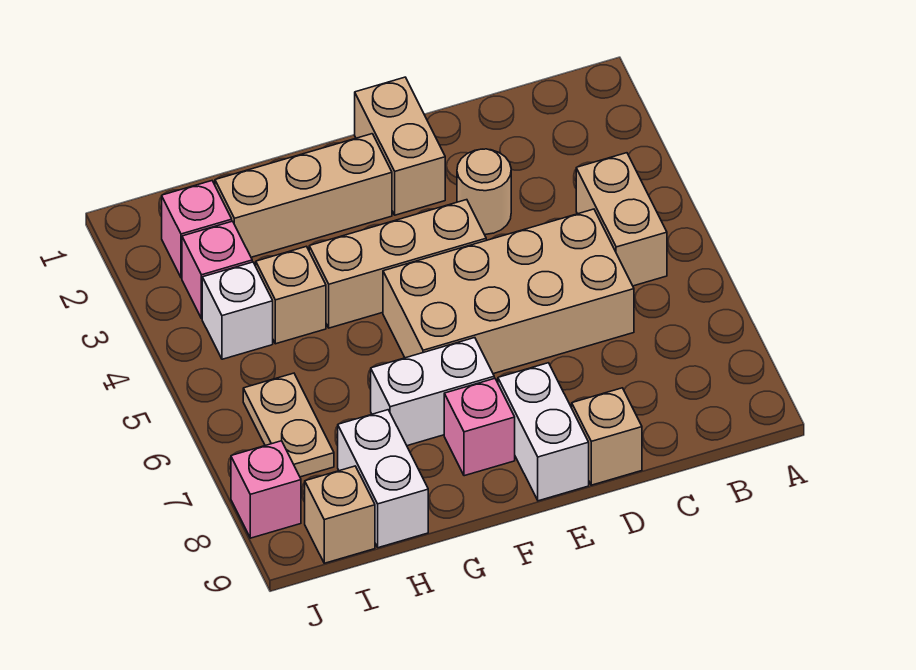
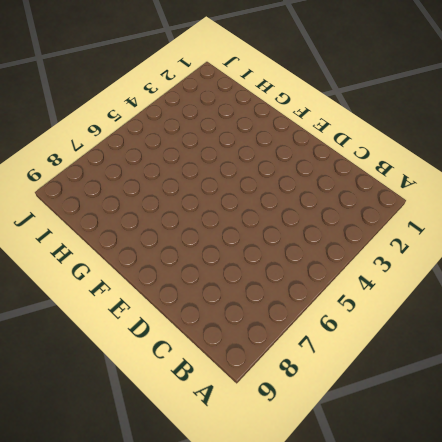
none -> tan 1x2 brick [576,153,667,286]
none -> tan 2x4 brick [383,209,634,374]
none -> tan 1x1 round brick [457,149,511,234]

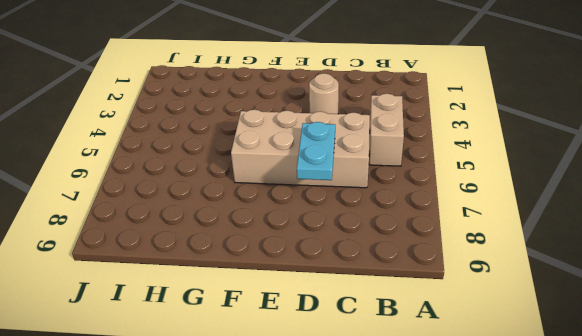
cyan 1x2 plate [297,122,335,180] -> none
none -> tan 1x1 brick [572,388,642,485]
none -> tan 1x2 brick [355,77,445,215]
none -> tan 1x3 brick [309,200,486,328]

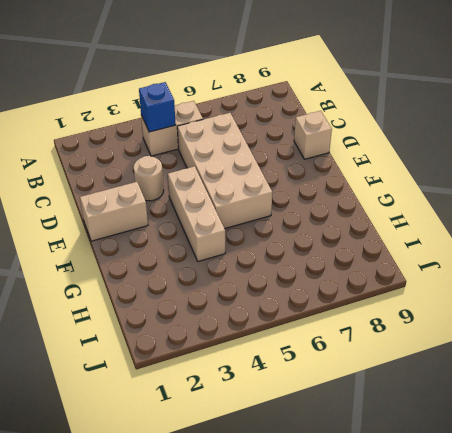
blue 1x1 brick [139,82,176,132] -> none
none -> white 1x2 brick [498,363,589,501]
none -> tan 1x3 brick [215,134,392,257]
none -> white 1x2 brick [371,338,494,446]

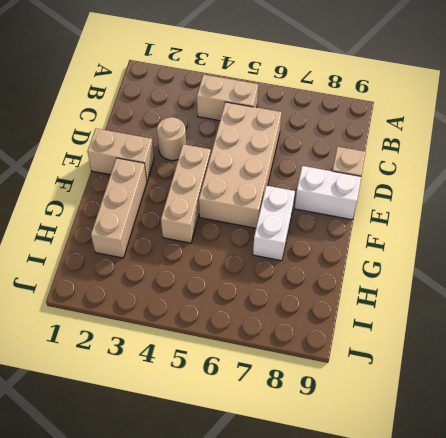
none -> pink 1x1 brick [444,378,515,476]
none -> tan 1x1 brick [256,246,326,344]
none -> white 1x2 brick [338,410,428,548]

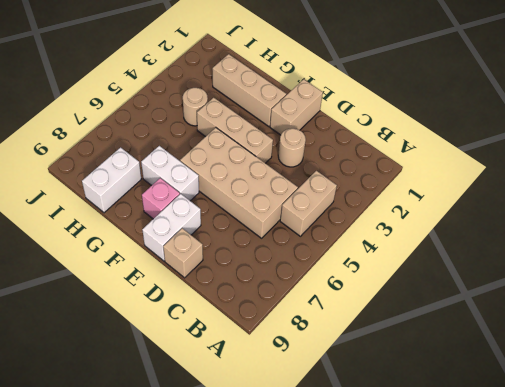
tan 1x1 round brick [183,88,208,126] -> tan 1x1 brick [256,246,326,344]
none -> pink 1x1 brick [162,181,232,278]
none -> pink 1x1 brick [182,221,252,319]
none -> white 1x1 brick [202,262,273,359]

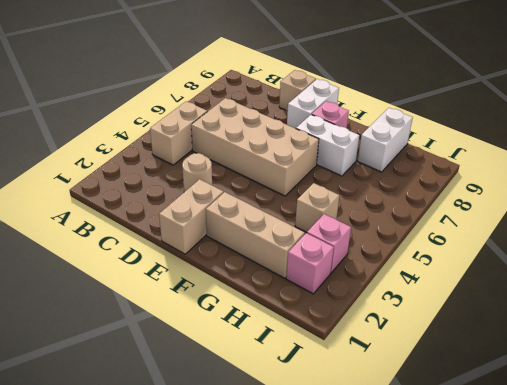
none -> tan 1x3 brick [309,200,486,328]
none -> white 1x1 brick [202,262,273,359]
none -> tan 1x2 plate [243,373,334,477]

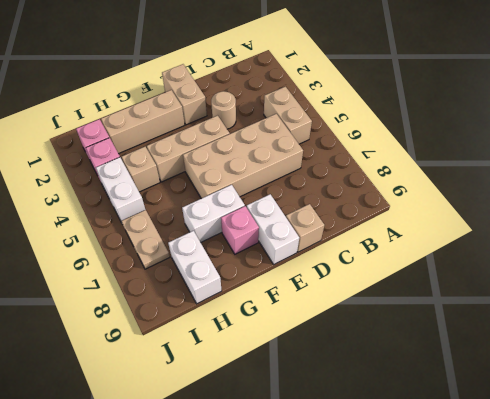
white 1x2 brick [96,157,145,223] -> white 1x1 brick [202,262,273,359]
none -> tan 1x1 brick [305,466,375,563]
none -> pink 1x1 brick [231,441,301,538]

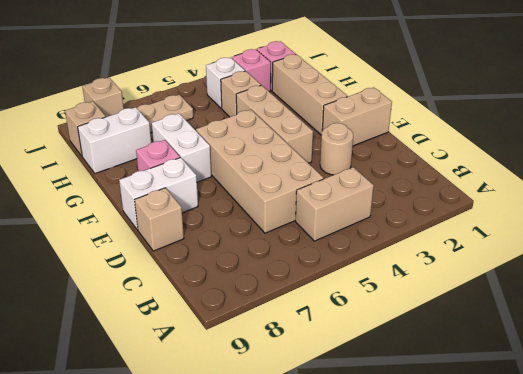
tan 1x1 brick [82,78,124,117] -> pink 1x1 brick [231,441,301,538]

